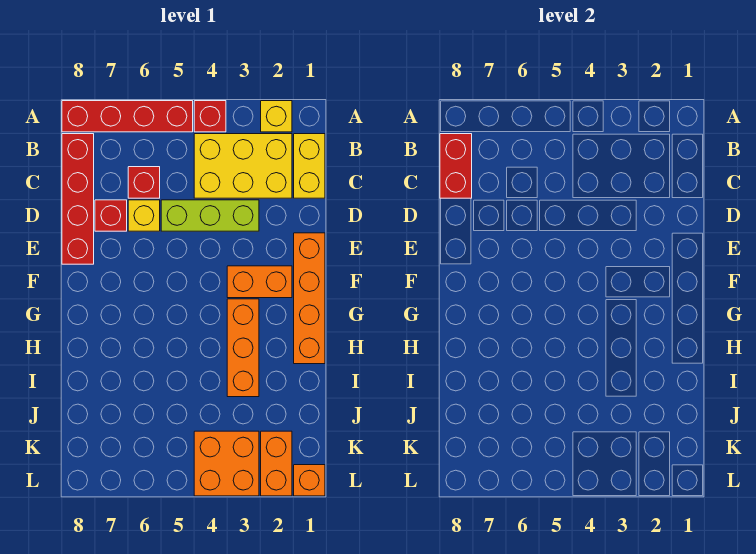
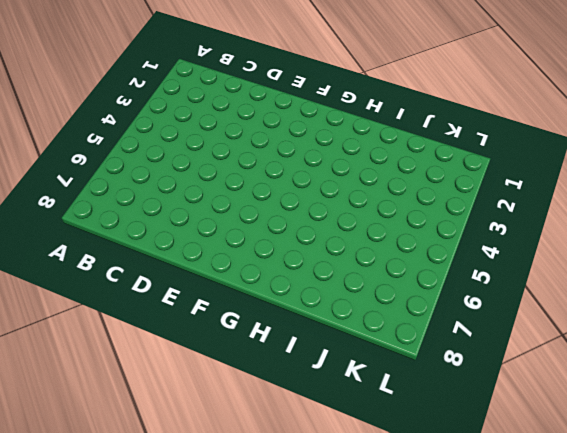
none -> yellow 1x1 brick [261,101,292,132]
none -> red 1x1 brick [194,101,226,132]
none -> red 1x4 brick [62,101,193,132]

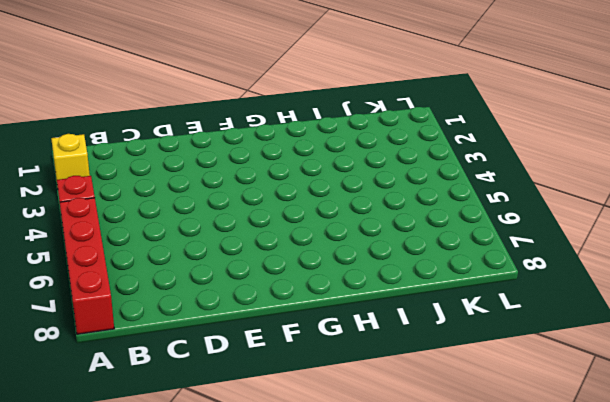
none -> yellow 1x2 brick [294,134,325,198]
none -> yellow 2x3 brick [194,134,292,198]
none -> red 1x4 brick [62,134,94,264]

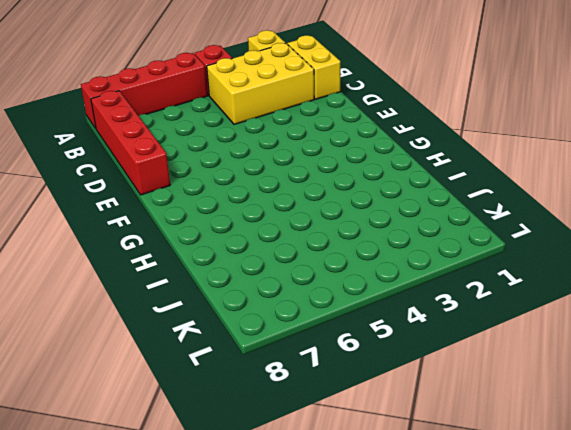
none -> red 1x1 brick [128,167,160,198]
none -> lime 1x3 brick [161,200,259,231]
none -> yellow 1x1 brick [128,200,160,231]

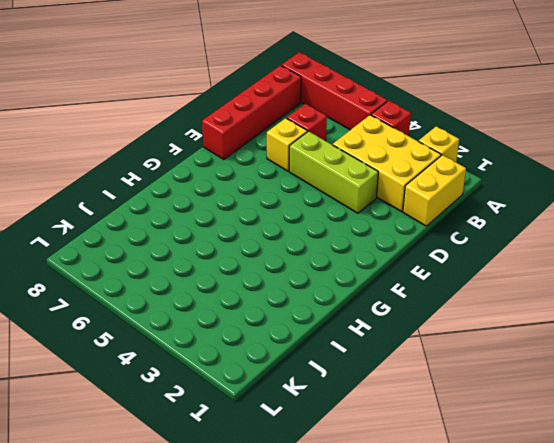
none -> red 1x1 brick [95,200,127,231]
none -> orange 1x4 brick [294,233,325,364]
none -> orange 1x2 brick [227,266,292,298]

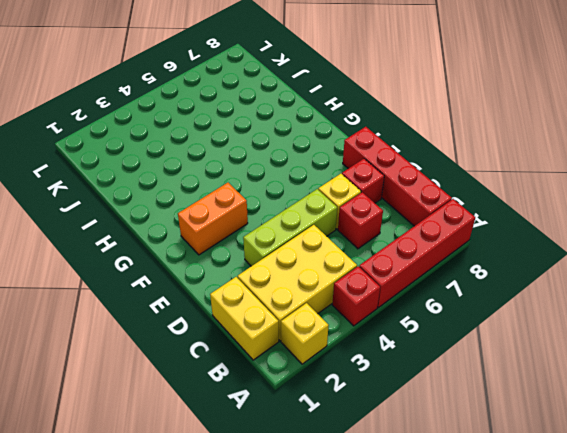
none -> orange 1x4 brick [294,233,325,364]
none -> orange 1x3 brick [227,299,259,397]
none -> orange 1x2 brick [261,431,292,496]

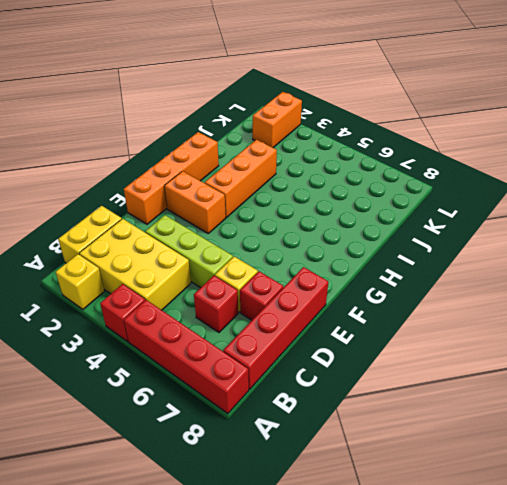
none -> orange 2x2 brick [194,431,259,496]
none -> orange 1x1 brick [294,465,325,496]
none -> red 1x2 brick [440,134,472,198]

